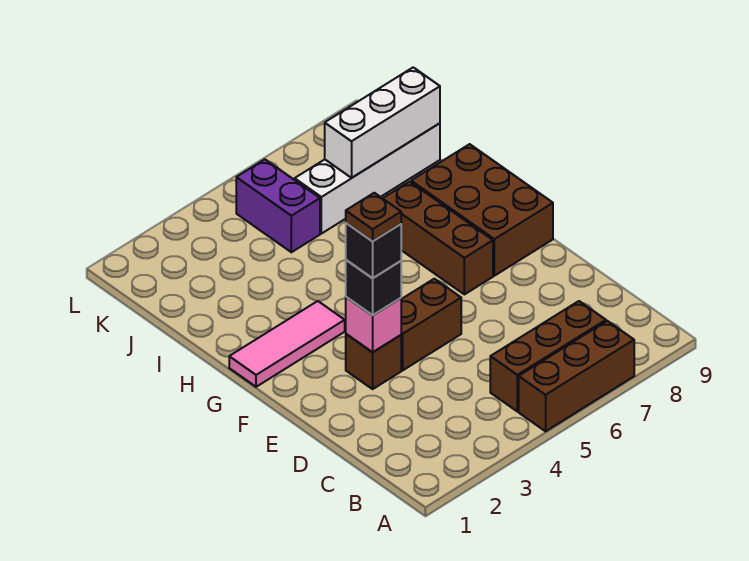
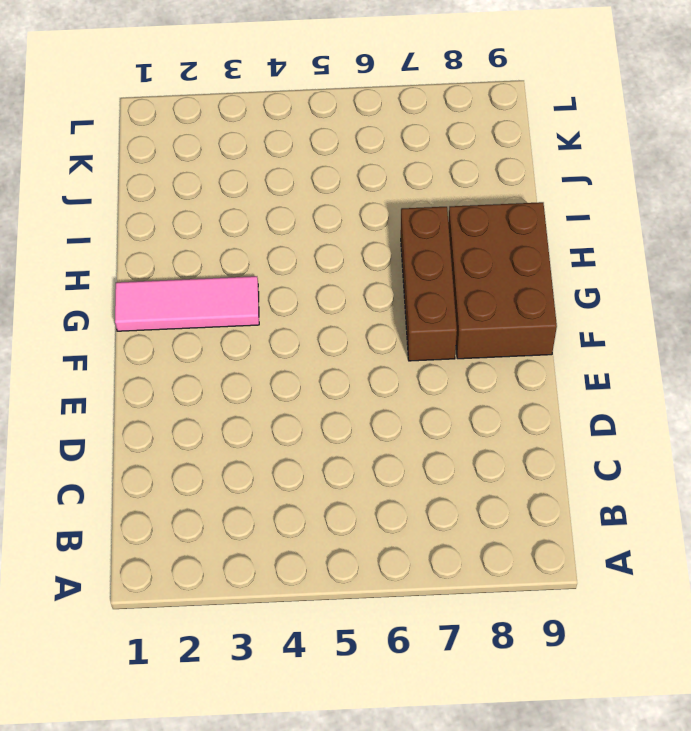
none -> brown 1x3 brick [519,321,634,431]
none -> brown 1x3 brick [490,301,606,411]
none -> brown 1x1 brick [346,334,401,389]

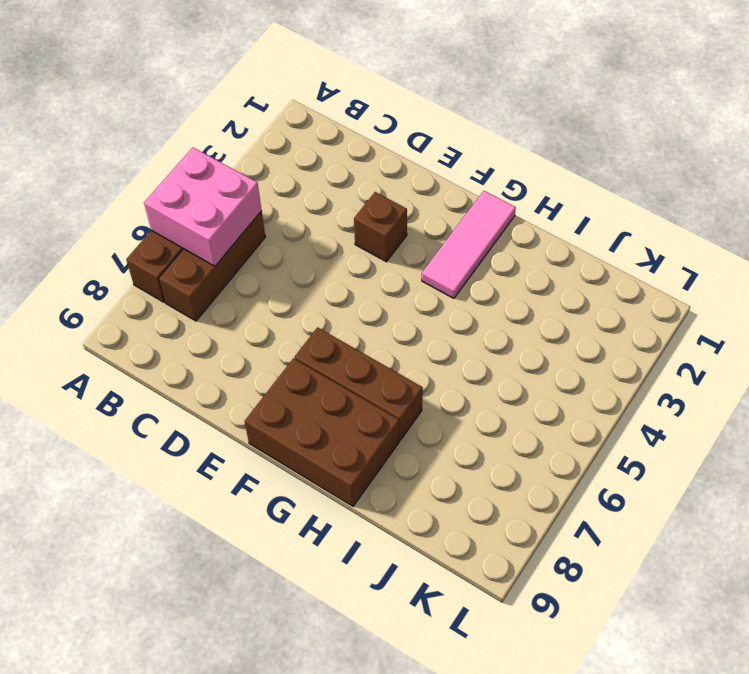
pink 2x2 brick [144,148,262,266] -> none
none -> brown 1x2 brick [401,279,461,370]
none -> purple 1x2 brick [236,159,320,252]
none -> white 1x4 brick [295,123,440,234]

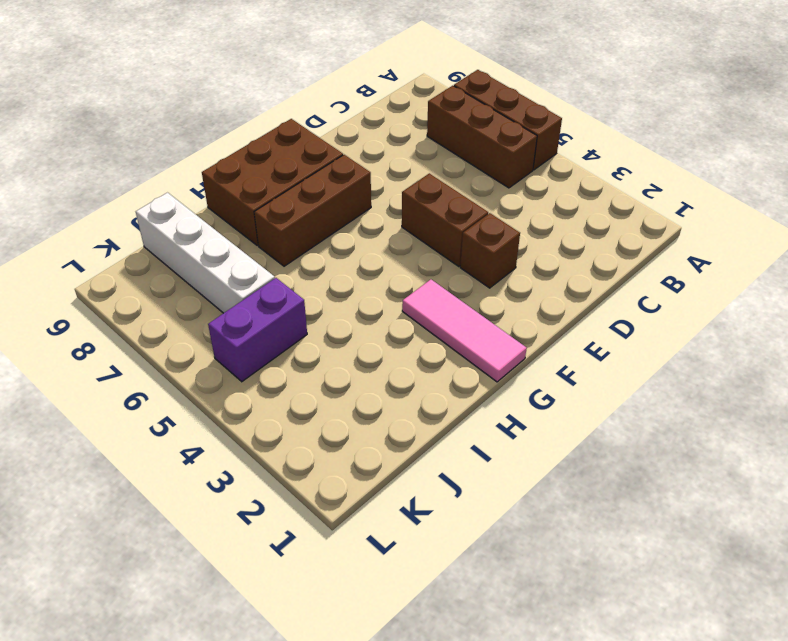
none -> pink 1x1 brick [346,297,401,352]
none -> white 1x3 brick [325,67,440,178]
none -> black 1x1 brick [346,260,401,315]

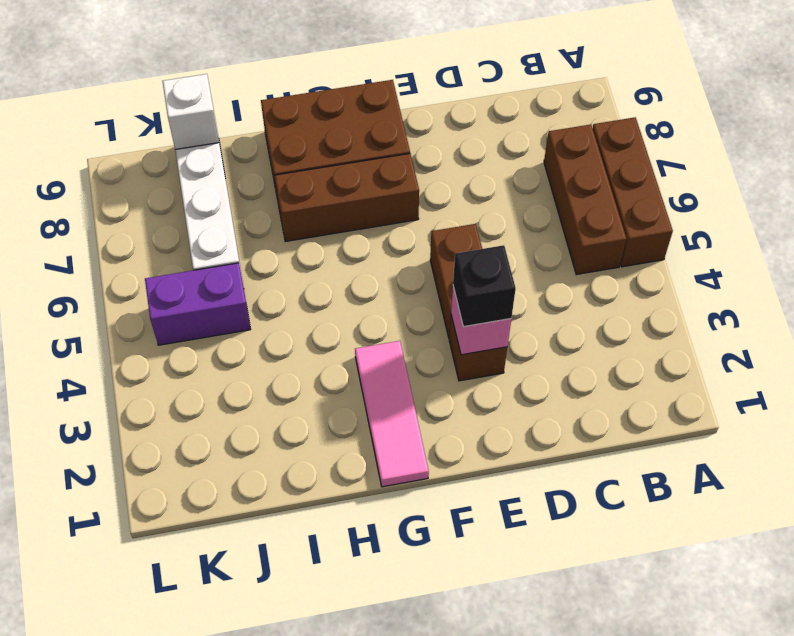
white 1x1 brick [163,74,219,150] -> white 1x3 brick [325,67,440,178]
none -> black 1x1 brick [346,223,401,278]
none -> brown 1x1 plate [346,193,401,241]

